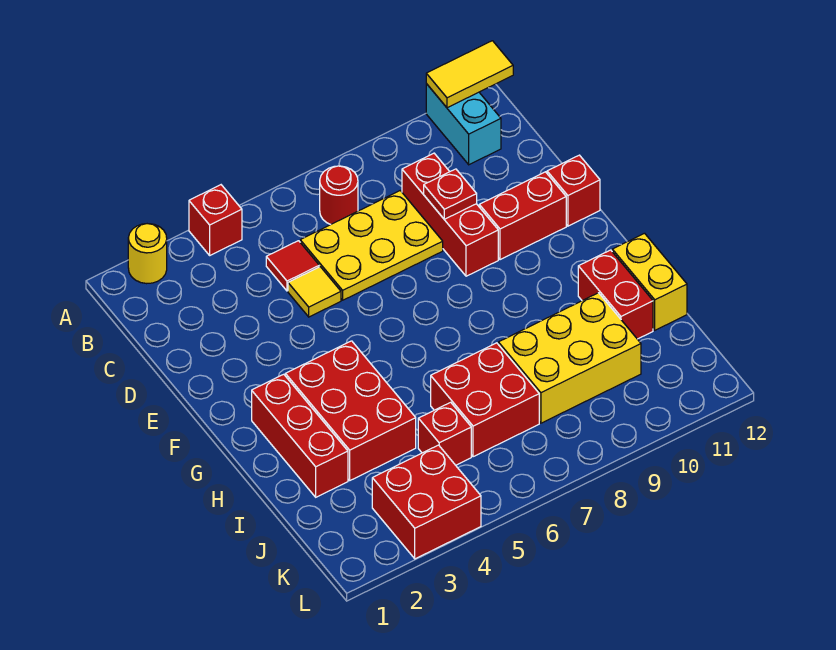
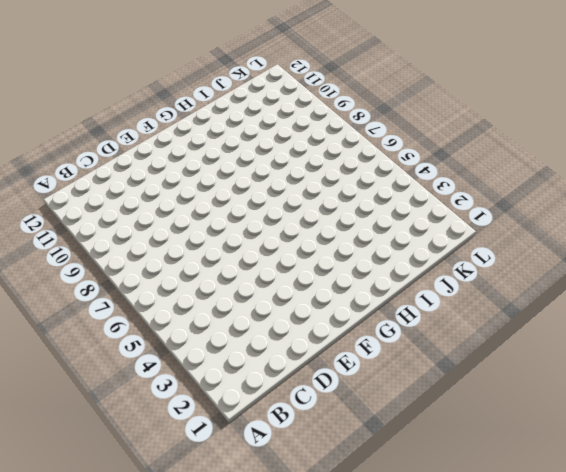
none -> yellow 1x1 round brick [128,224,167,284]
none -> red 1x1 brick [189,185,242,255]
none -> cyan 1x2 brick [426,84,501,165]

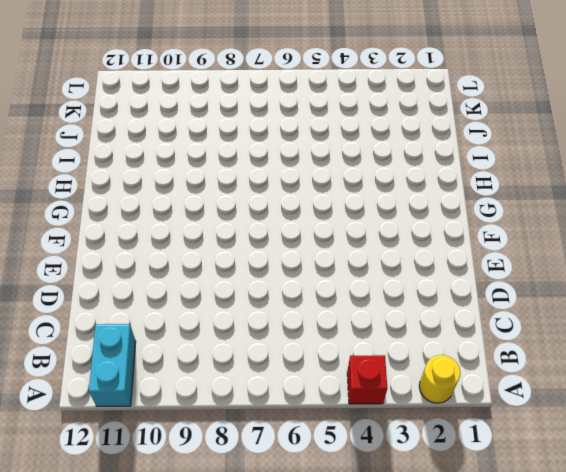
none -> red 1x1 round brick [320,166,358,225]
none -> red 1x1 tile [266,241,319,291]
none -> yellow 2x3 plate [300,191,443,300]

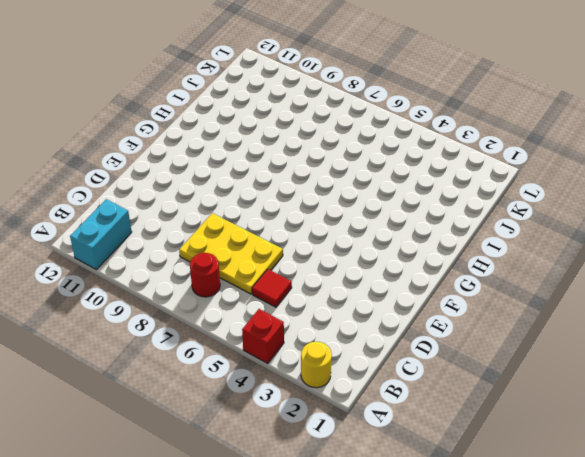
none -> red 1x3 brick [402,153,498,276]
none -> yellow 1x1 tile [288,267,341,317]
none -> red 1x2 brick [479,172,566,260]

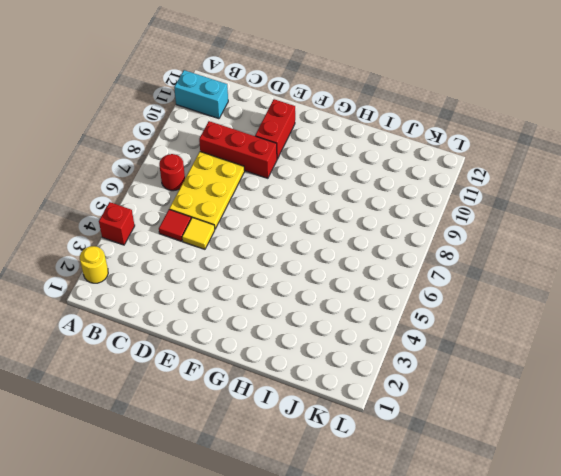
none -> red 1x1 brick [547,155,600,226]
none -> red 1x3 brick [252,374,348,497]
none -> red 2x3 brick [285,341,416,480]

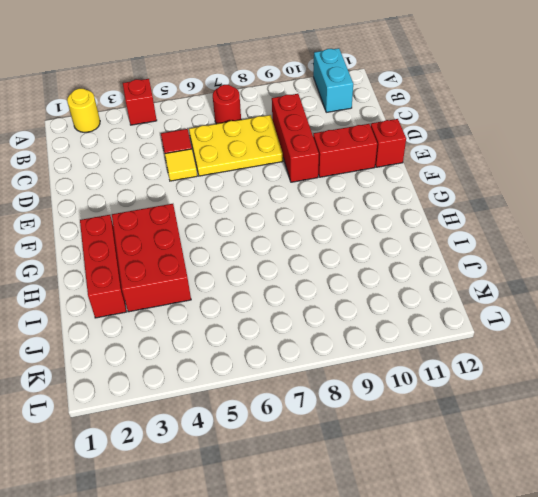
none -> red 1x2 brick [578,250,653,339]
none -> yellow 1x2 brick [612,233,687,330]
none -> red 2x2 brick [431,343,539,457]

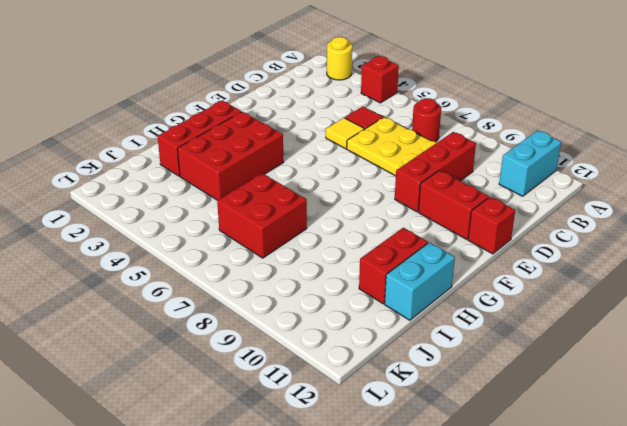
cyan 1x2 brick [385,242,455,320] -> yellow 1x2 brick [612,233,687,330]
none -> yellow 2x3 brick [498,293,641,423]
none -> red 1x1 brick [418,402,471,465]
none -> red 2x2 brick [372,445,481,559]

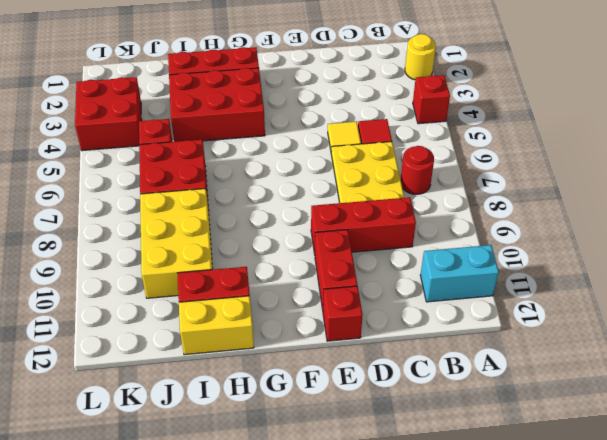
none -> yellow 1x2 tile [426,41,513,108]
none -> red 1x1 plate [424,169,477,219]

